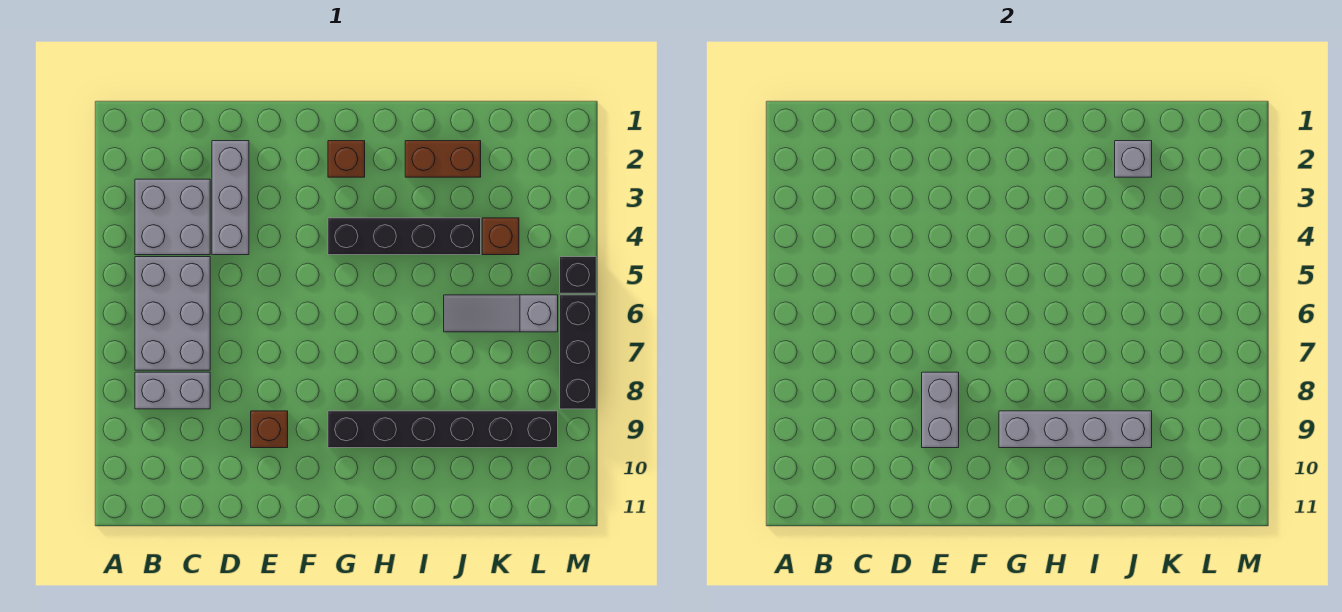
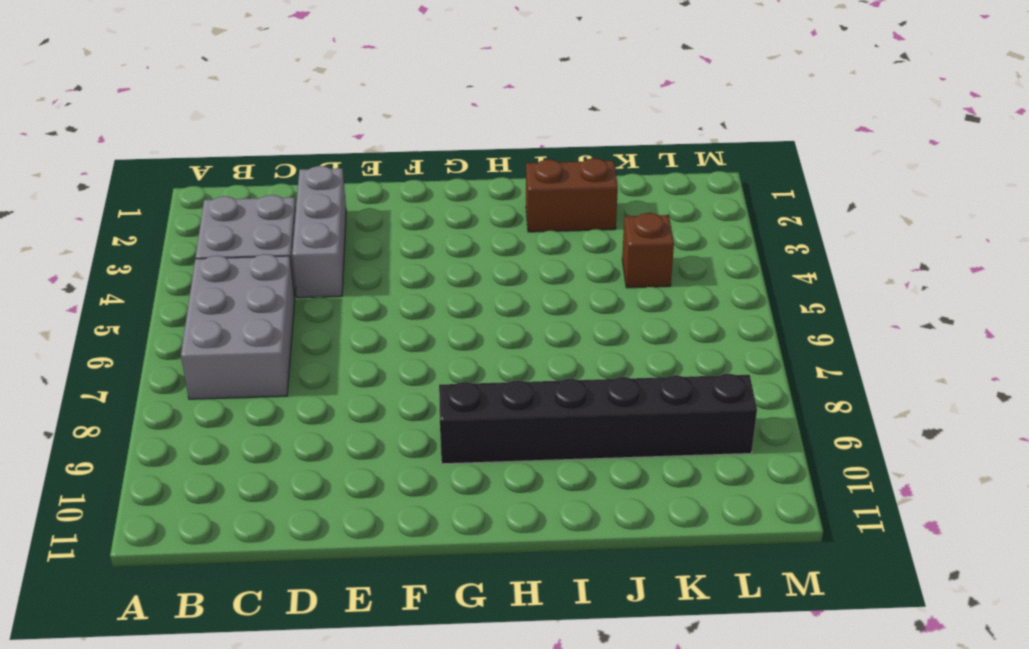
none -> grey 1x2 brick [135,372,210,409]
none -> brown 1x1 brick [251,411,288,448]
none -> brown 1x1 brick [328,141,365,177]

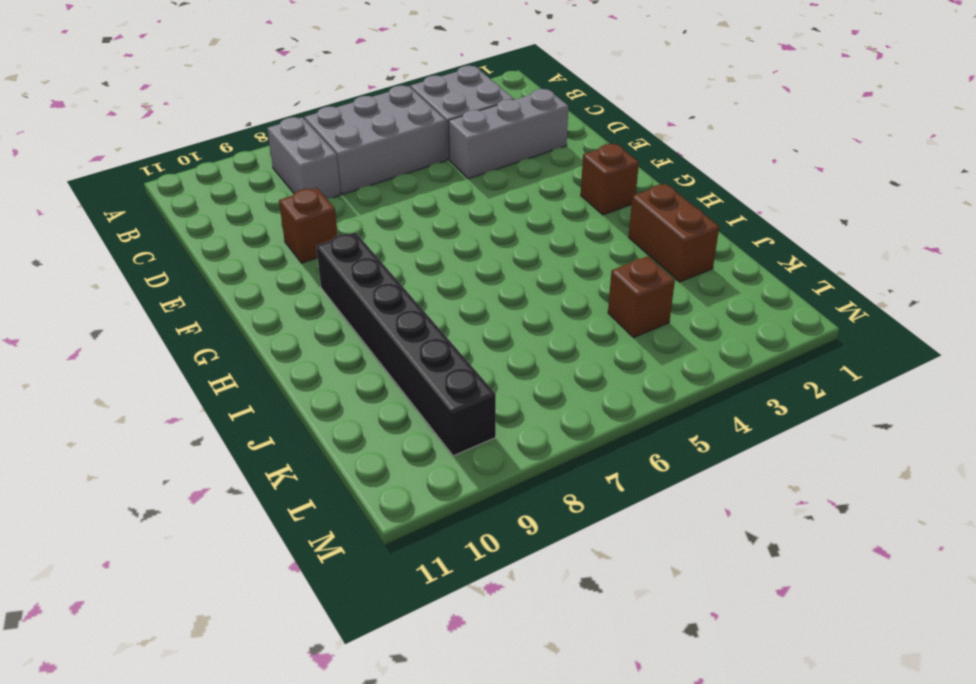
none -> black 1x4 brick [328,218,481,255]
none -> grey 1x3 slope [444,295,558,332]
none -> black 1x1 brick [560,257,596,293]

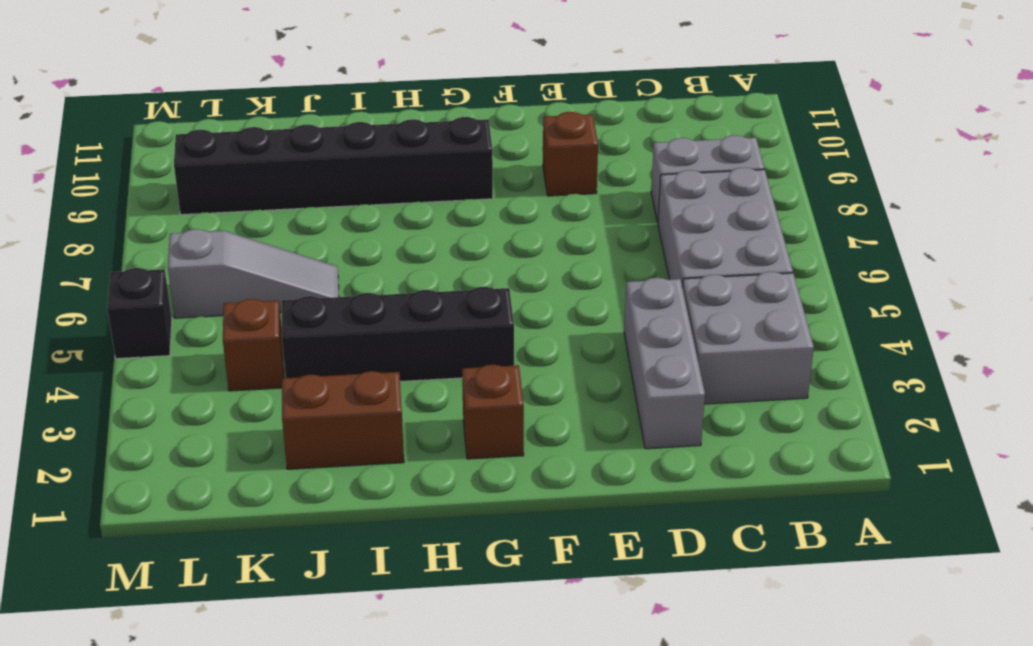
none -> black 1x3 brick [560,295,596,409]
none -> grey 1x2 brick [922,372,959,448]
none -> grey 1x4 brick [999,411,1152,448]

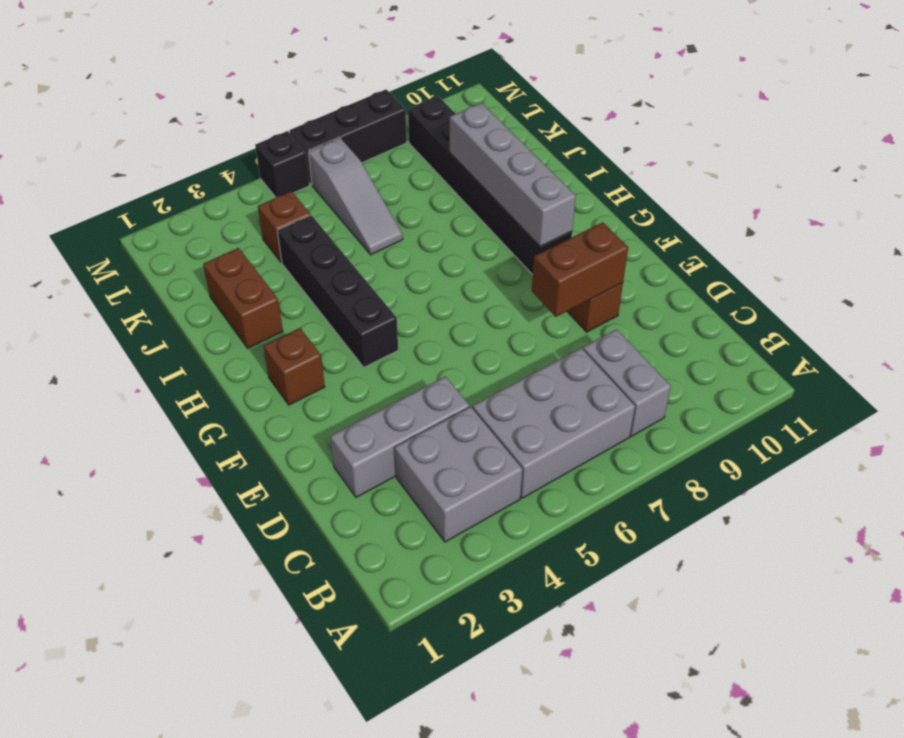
brown 1x2 brick [532,222,628,317] -> grey 1x2 brick [922,372,959,448]
none -> grey 1x1 brick [1115,141,1152,177]

